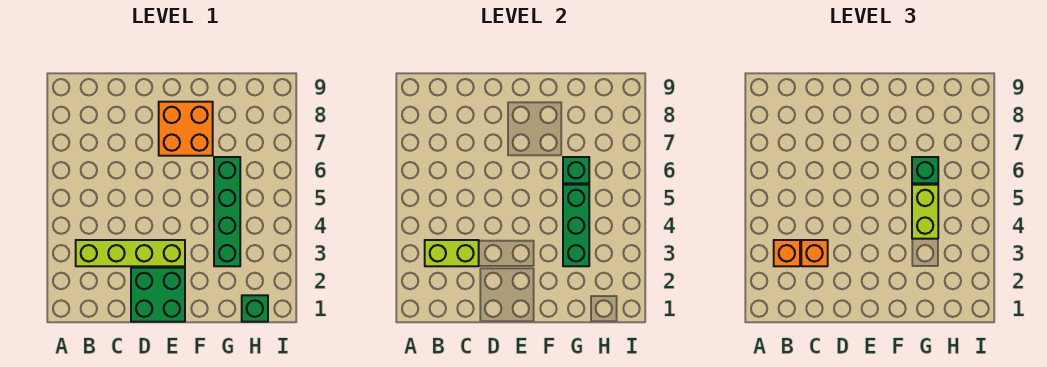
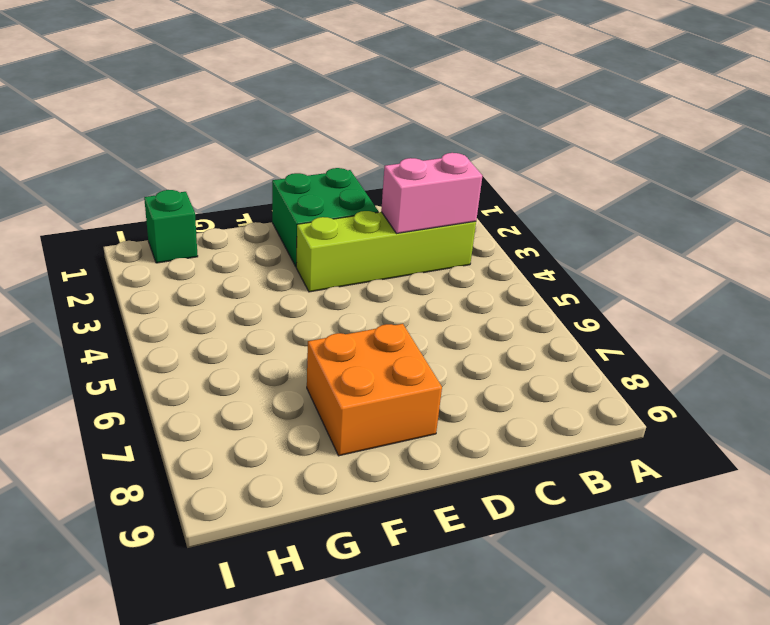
pink 1x2 brick [381,153,482,234] -> lime 1x2 brick [425,240,479,266]
none -> green 1x4 brick [214,157,240,266]
none -> green 1x3 brick [563,185,589,266]
none -> green 1x1 brick [563,157,589,183]

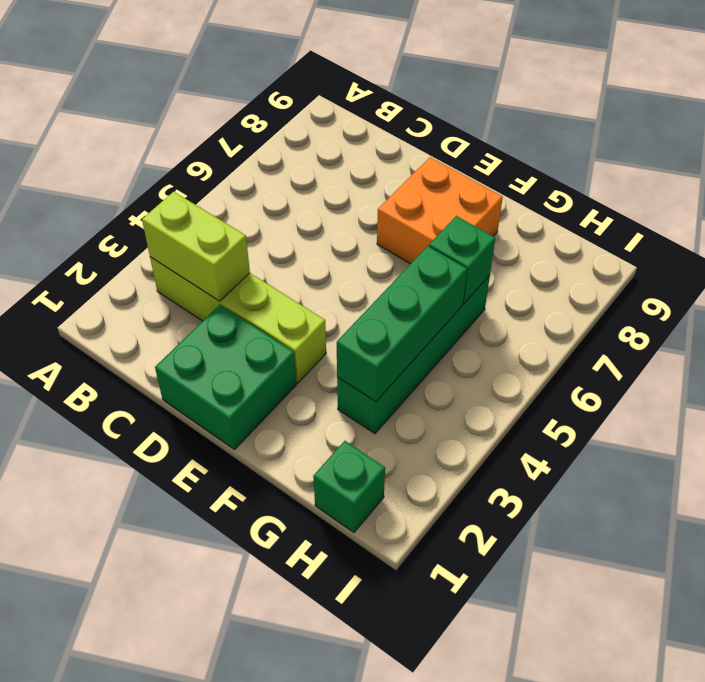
none -> orange 1x1 brick [774,240,800,266]
none -> orange 1x1 brick [801,240,828,266]
none -> lime 1x2 brick [912,185,938,239]

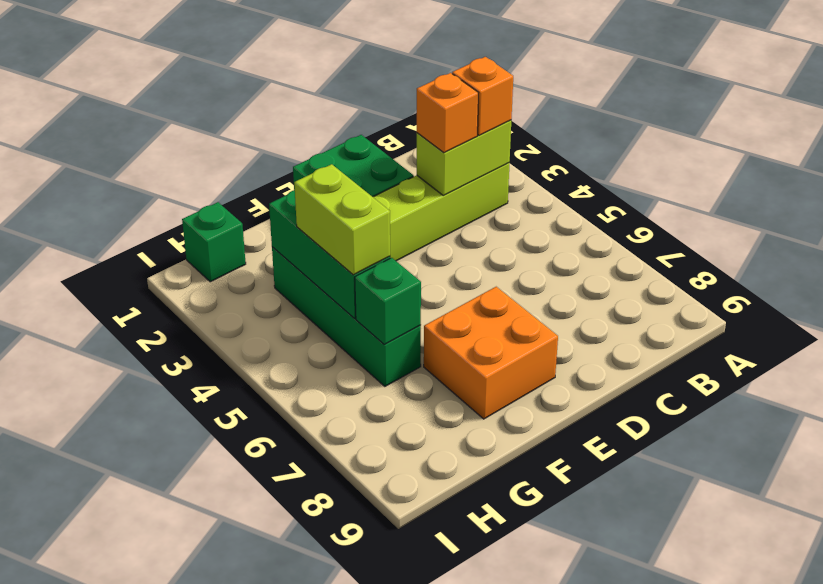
none -> green 1x1 brick [912,157,938,183]

